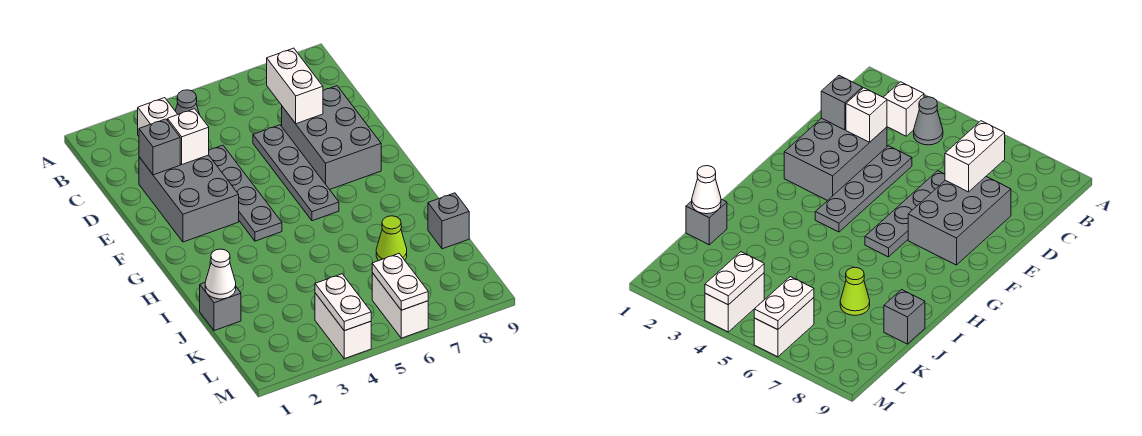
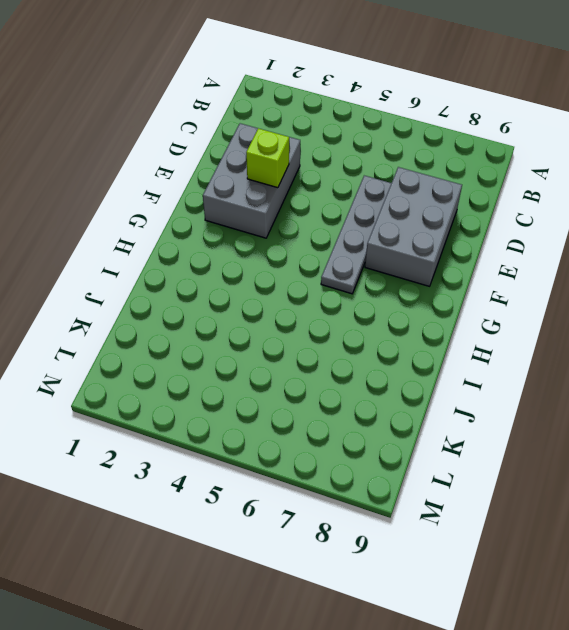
lime 1x1 brick [246,128,289,188] -> none
none -> white 1x1 brick [138,98,178,136]
none -> grey 1x1 cone [175,90,200,115]
none -> grey 1x4 plate [209,145,282,241]

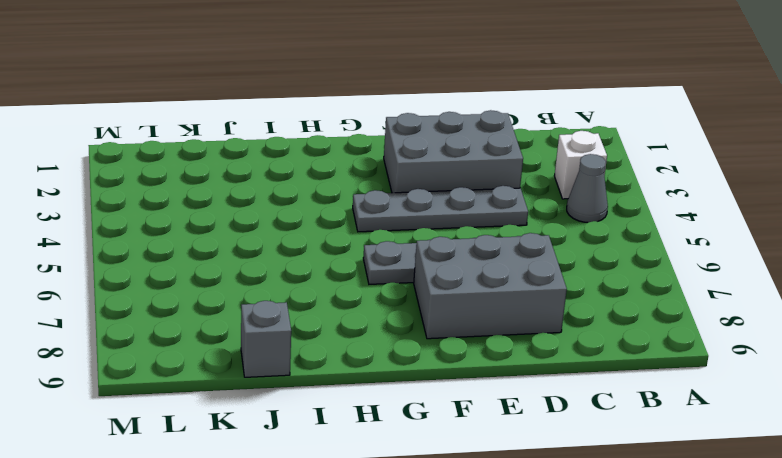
none -> grey 1x1 brick [200,283,241,331]
none -> lime 1x1 cone [376,216,407,261]
none -> white 1x2 brick [315,293,371,359]

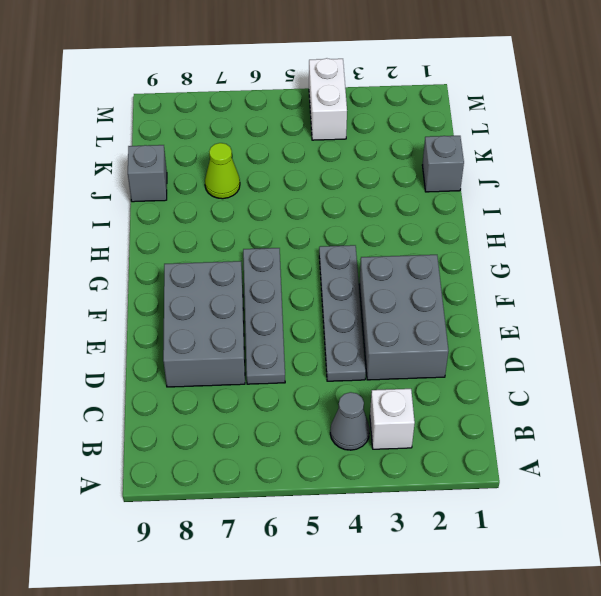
none -> white 1x2 brick [372,273,428,338]
none -> white 1x2 brick [267,48,323,124]
none -> grey 1x1 brick [139,119,180,175]

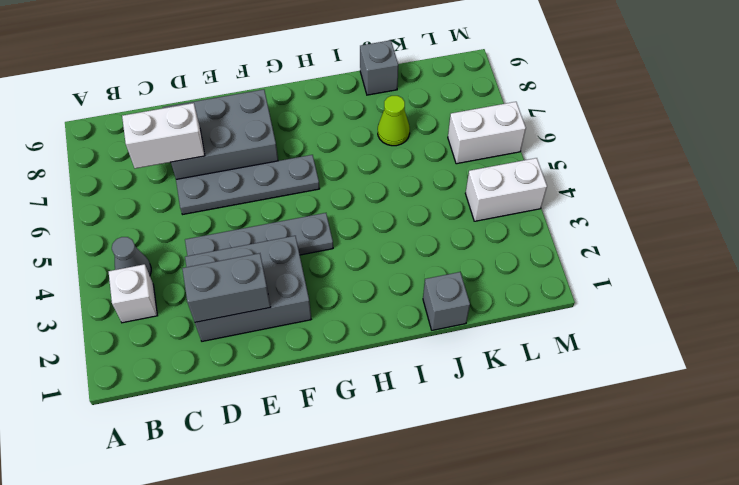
grey 1x2 brick [182,253,271,322] -> grey 1x1 brick [139,119,180,175]
none -> white 1x1 brick [167,109,209,164]
none -> white 1x1 cone [205,249,236,299]
none -> white 1x2 plate [315,274,371,331]

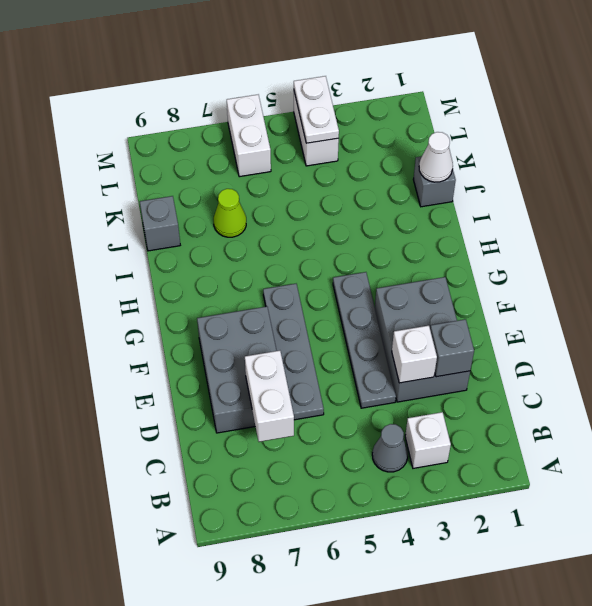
none -> white 1x2 plate [372,254,428,310]

